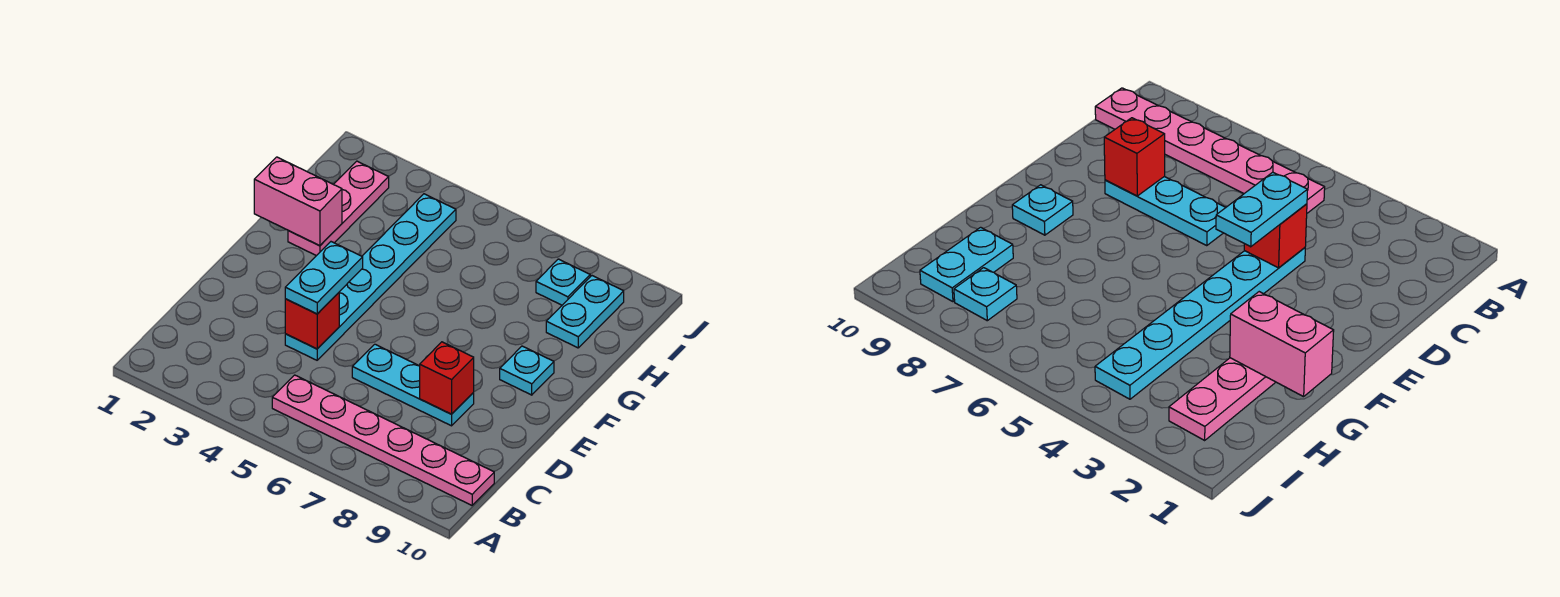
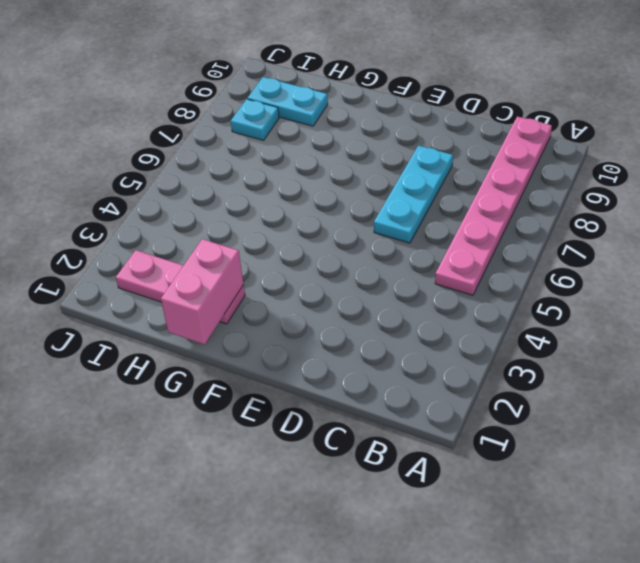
none -> cyan 1x6 plate [285,194,456,360]
none -> cyan 1x1 plate [500,346,554,395]

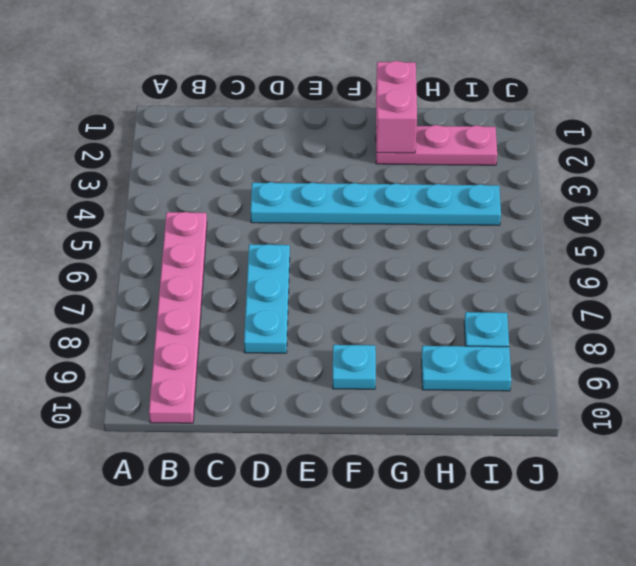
none -> red 1x1 brick [285,293,339,349]
none -> red 1x1 brick [420,342,474,414]

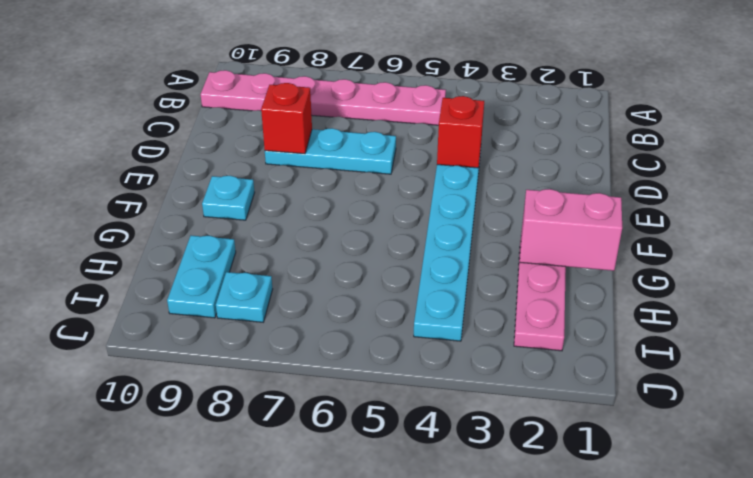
none -> cyan 1x2 plate [285,242,363,314]

